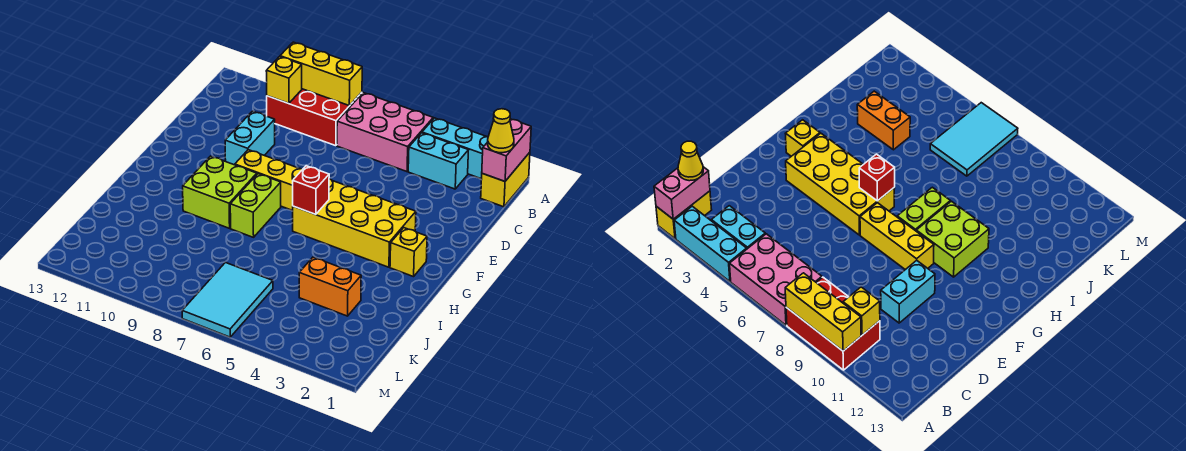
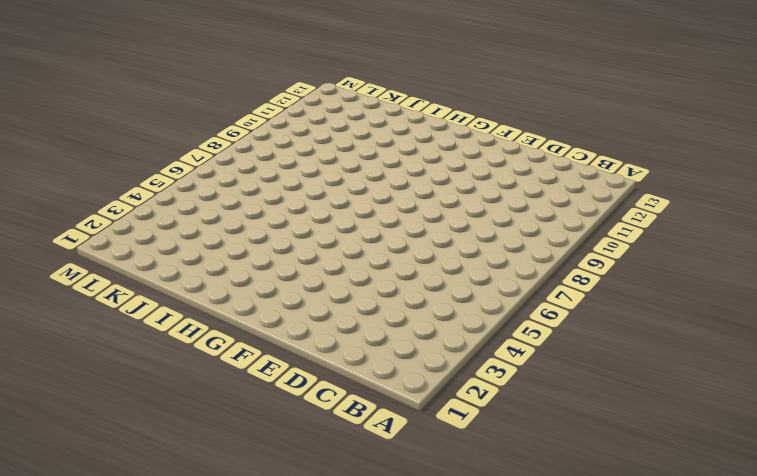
none -> yellow 1x2 brick [481,152,530,207]
none -> cyan 1x3 brick [422,118,488,179]
none -> pink 2x3 brick [337,93,433,172]

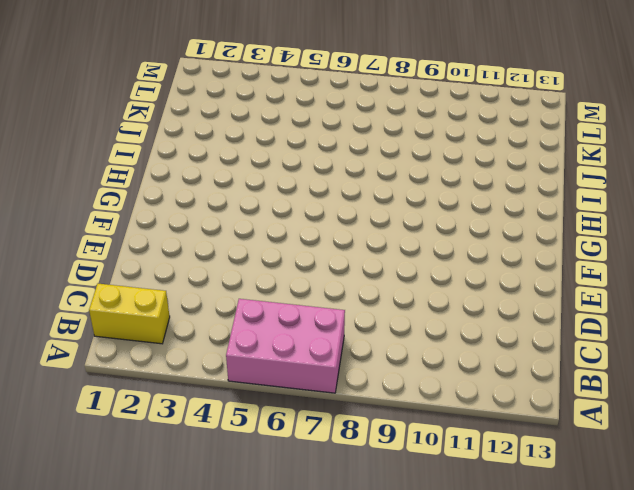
yellow 1x2 brick [89,284,170,344] -> yellow 1x2 brick turned to [481,152,530,207]
none -> cyan 1x3 brick [422,118,488,179]
none -> red 2x3 brick [267,89,362,146]
none -> cyan 1x2 brick [408,133,468,189]

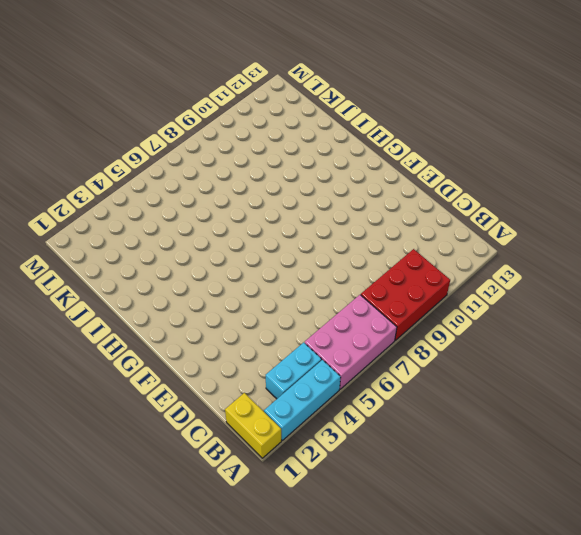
none -> cyan 1x2 brick [225,111,275,165]
none -> yellow 2x4 brick [293,179,416,267]
none -> yellow 1x3 brick [235,150,303,211]

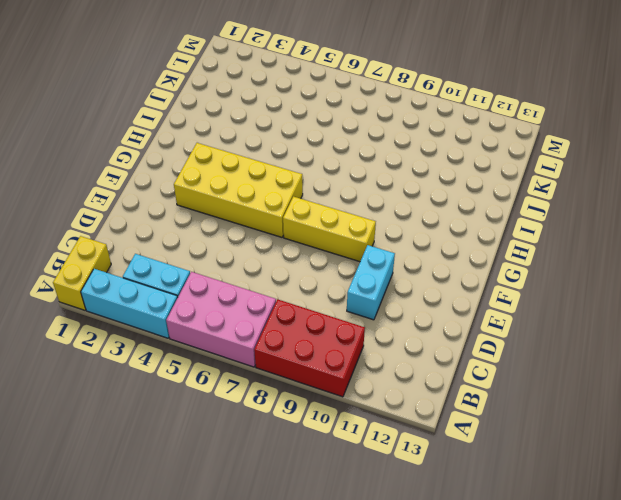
none -> yellow 1x1 brick [390,228,427,277]
none -> lime 1x2 brick [230,174,281,237]
none -> lime 2x2 brick [183,156,257,228]

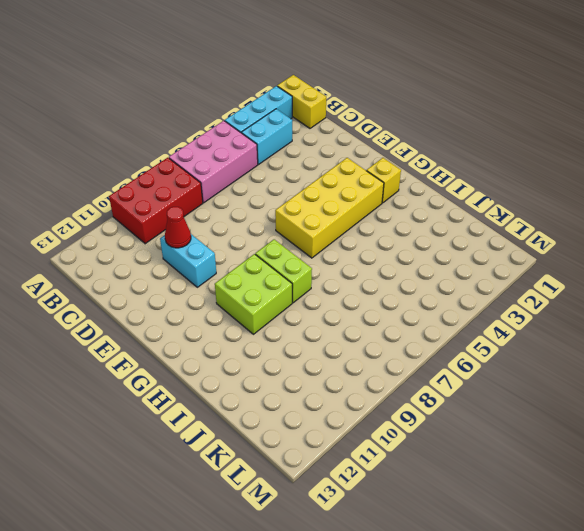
red 1x1 cone [165,207,191,248] -> none
none -> yellow 1x3 brick [235,150,303,211]
none -> orange 1x2 brick [299,257,361,316]
none -> cyan 2x3 tile [182,263,273,337]

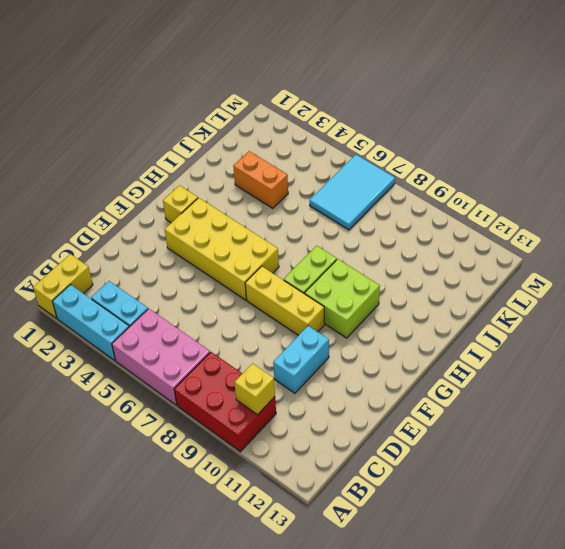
none -> pink 1x2 brick [482,119,531,181]
none -> yellow 1x3 brick [280,42,362,106]
none -> red 1x1 brick [293,166,329,215]

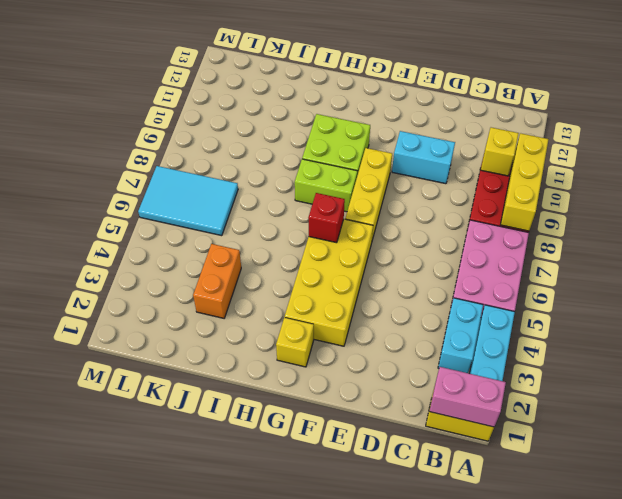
none -> yellow 1x1 cone [488,109,514,153]

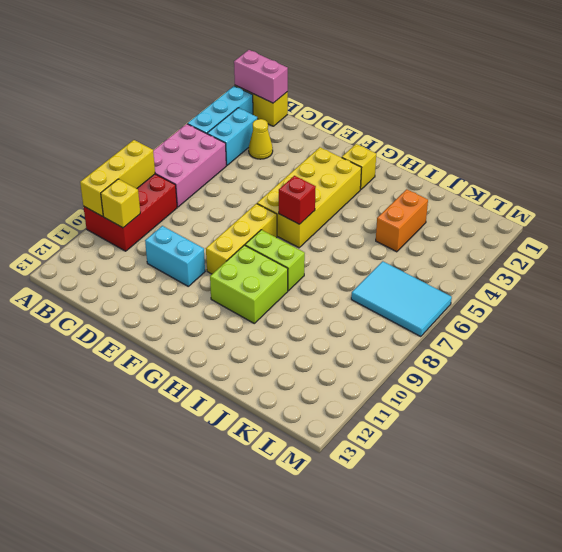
yellow 1x1 cone [249,119,273,159] -> yellow 1x1 cone moved to [488,109,514,153]

